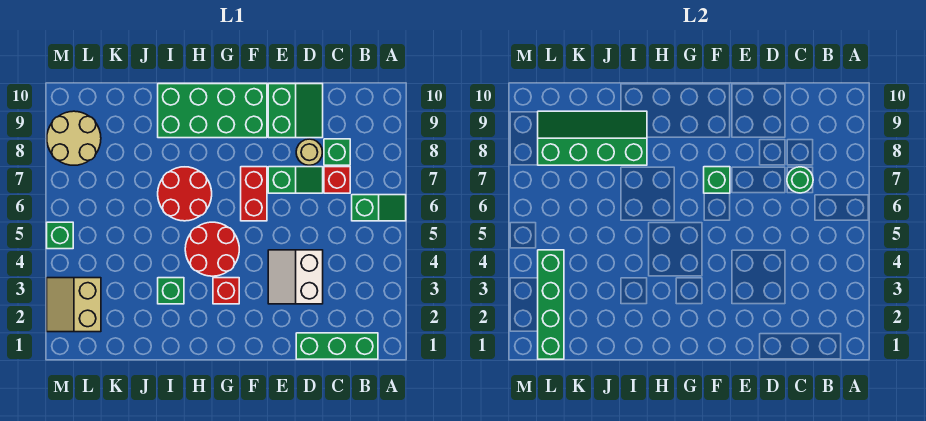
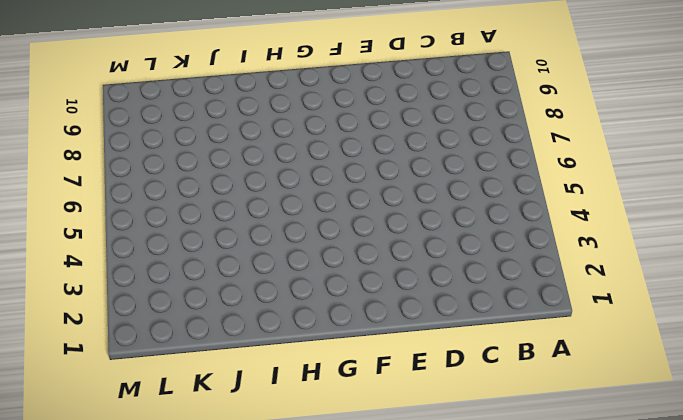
none -> green 1x2 slope [352,195,406,221]
none -> green 1x3 brick [296,333,378,359]
none -> red 1x1 brick [324,167,350,193]

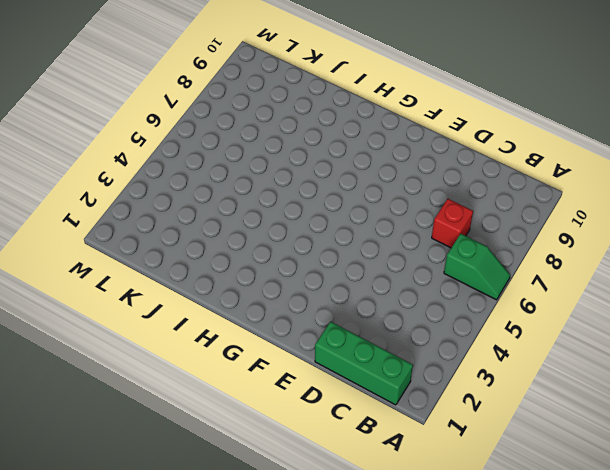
none -> green 1x1 brick [324,139,350,165]
none -> white 2x2 slope [268,250,323,304]
none -> green 1x2 slope [268,167,323,193]

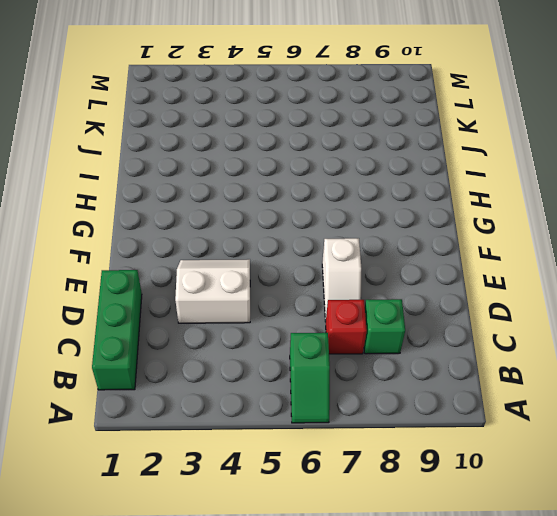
white 1x2 slope [322,238,361,321] -> green 1x2 slope [268,167,323,193]
none -> tan 1x1 round brick [296,139,323,165]
none -> green 2x2 slope [268,84,323,138]
none -> red 1x2 brick [241,167,267,221]

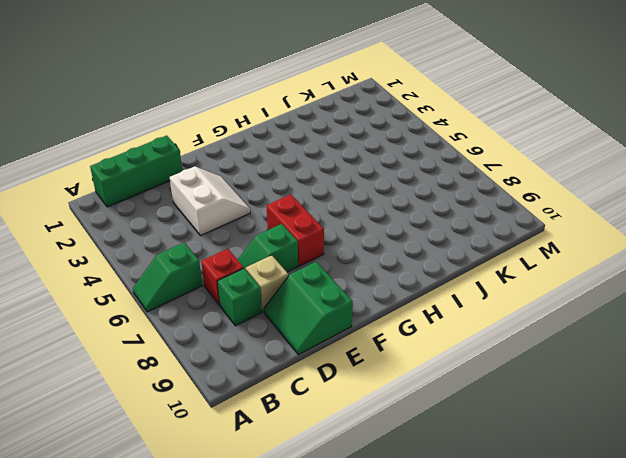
tan 1x1 brick [246,255,288,312] -> tan 1x1 round brick [296,139,323,165]
none -> green 2x4 brick [158,84,267,138]
none -> red 1x1 brick [213,278,239,304]
none -> red 2x2 round brick [185,222,239,276]

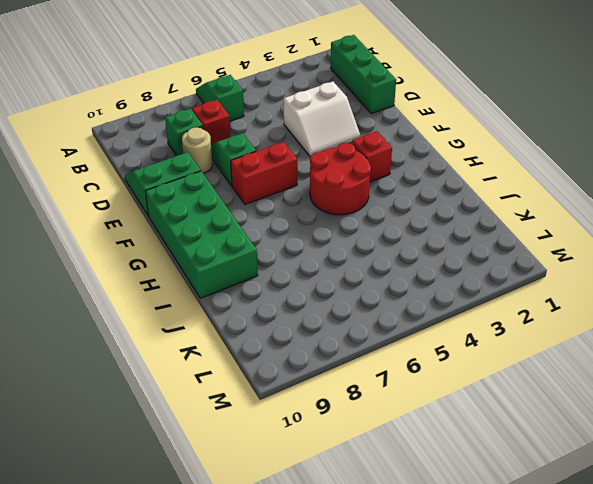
none -> red 2x2 round brick [158,167,212,221]
none -> green 1x1 brick [158,278,184,304]
none -> tan 2x2 slope [47,278,101,332]

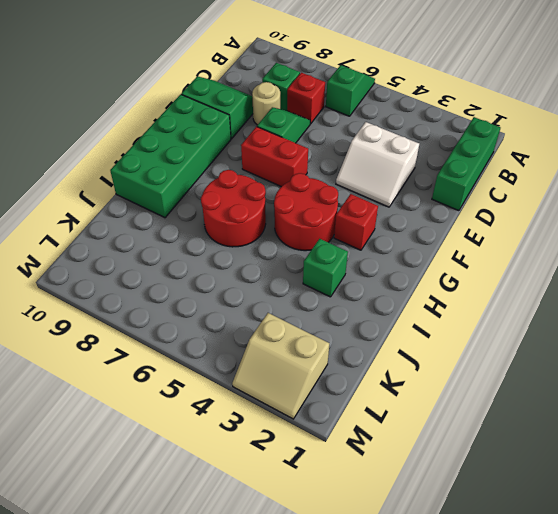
none -> tan 2x2 round brick [47,111,101,165]
none -> green 1x1 brick [47,222,73,249]
none -> green 1x1 round brick [787,167,813,193]

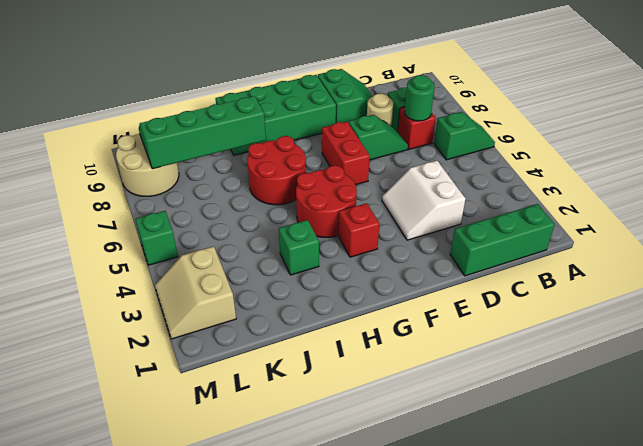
none -> green 1x1 brick [704,167,730,193]
none -> green 1x4 brick [538,250,564,359]

